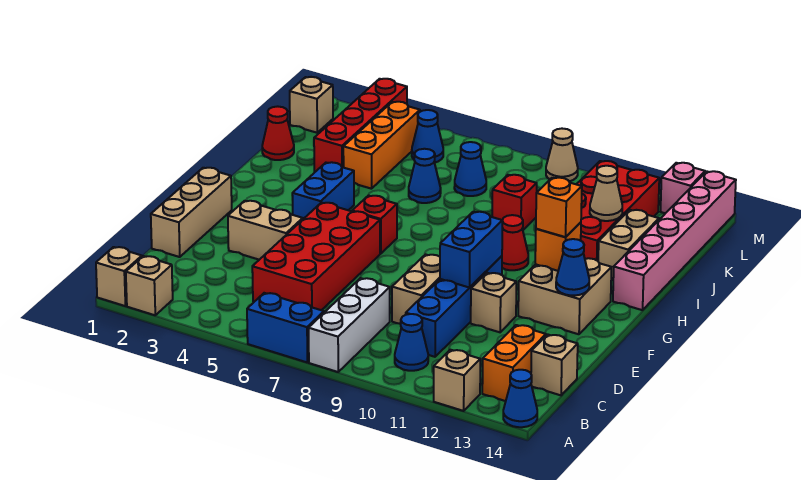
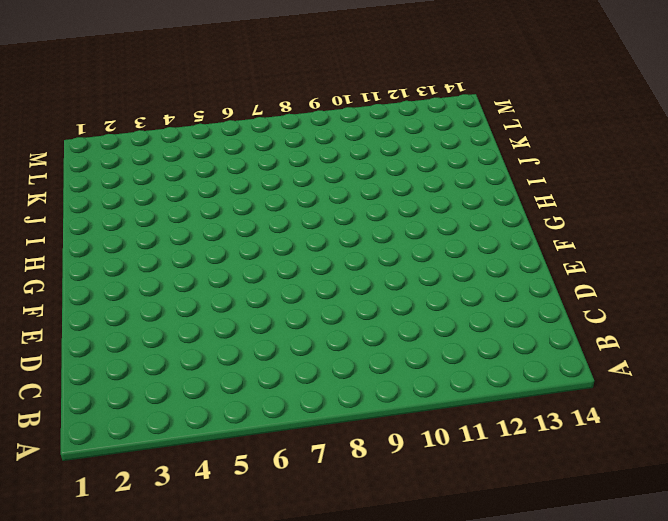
none -> tan 1x1 brick [96,247,142,306]
none -> tan 1x1 brick [126,256,173,315]
none -> blue 1x2 brick [247,293,324,362]
none -> white 1x3 brick [309,278,390,372]

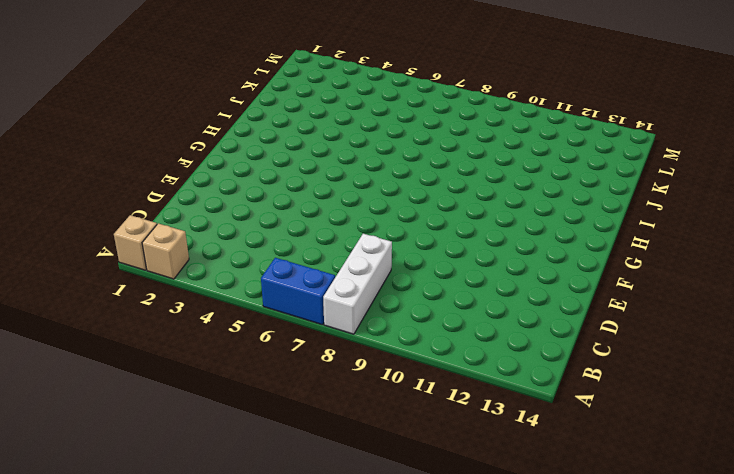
none -> tan 1x1 brick [434,350,480,411]
none -> blue 1x1 cone [503,370,537,427]
none -> blue 1x1 cone [395,314,428,371]
none -> orange 1x2 brick [482,325,546,401]

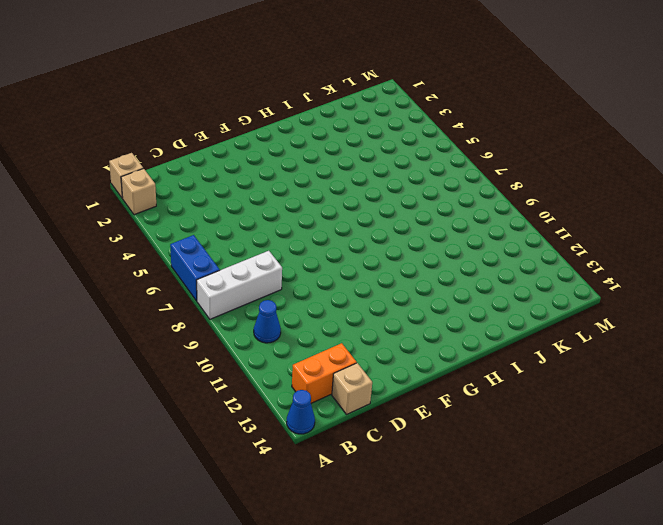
none -> tan 1x1 brick [434,350,480,411]
none -> red 2x4 brick [252,203,380,310]
none -> blue 1x4 brick [406,256,502,357]
none -> tan 1x3 brick [151,168,232,257]

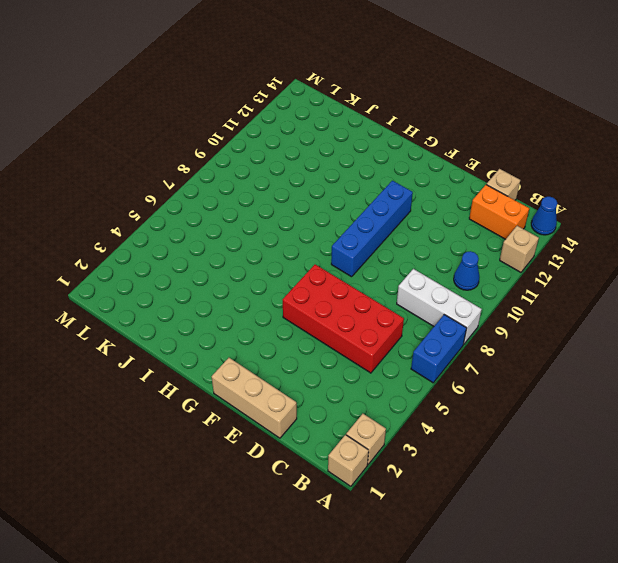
blue 1x4 brick [331,181,413,277] -> blue 1x4 brick turned to [406,256,502,357]
none -> tan 1x2 brick [392,254,440,324]
none -> tan 1x2 brick [228,201,303,260]
none -> tan 1x1 brick [471,273,516,332]
none -> tan 2x2 brick [518,258,611,334]

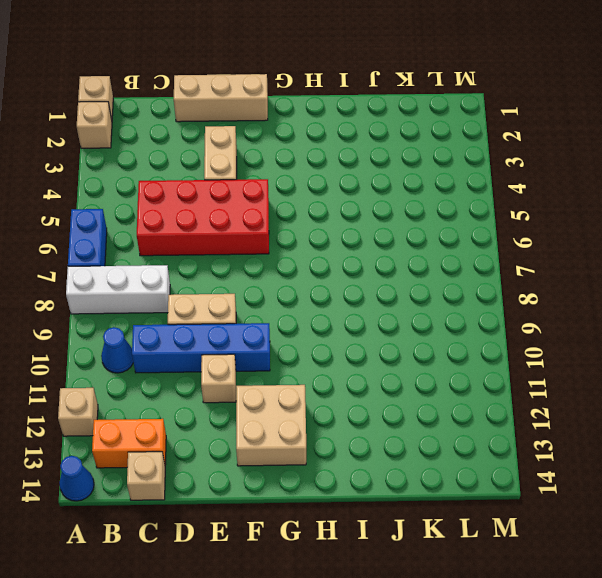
none -> blue 1x2 brick [292,162,354,219]
none -> red 1x1 brick [352,195,397,254]
none -> red 1x1 cone [502,215,528,270]
none -> pink 1x6 brick [613,171,736,310]

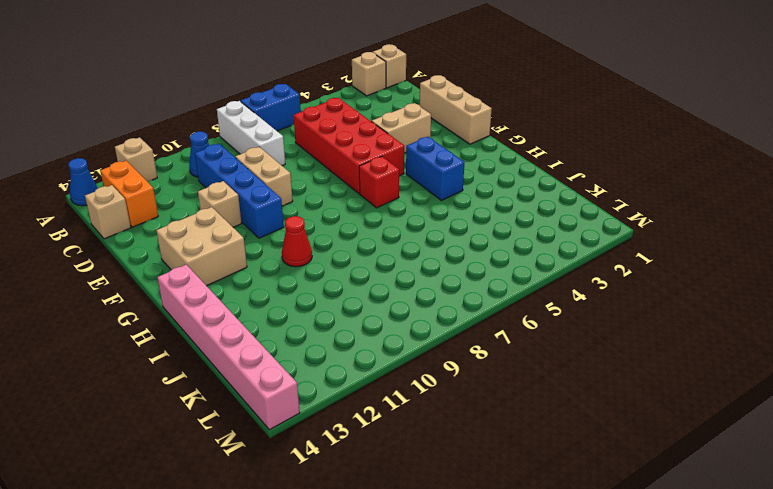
none -> red 2x4 brick [576,161,659,261]
none -> tan 1x2 brick [598,210,659,280]
none -> red 1x1 cone [262,106,294,160]
none -> red 1x4 brick [314,79,407,172]

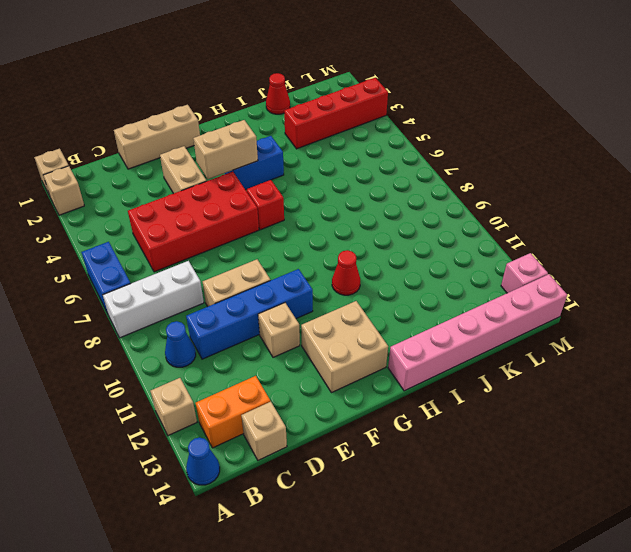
tan 1x2 brick [193,120,258,179] -> tan 1x2 brick moved to [598,210,659,280]
none -> red 2x4 brick [576,161,659,261]
none -> orange 1x3 brick [343,102,420,189]
none -> blue 1x1 cone [409,149,441,203]
none -> red 1x1 brick [492,175,537,230]

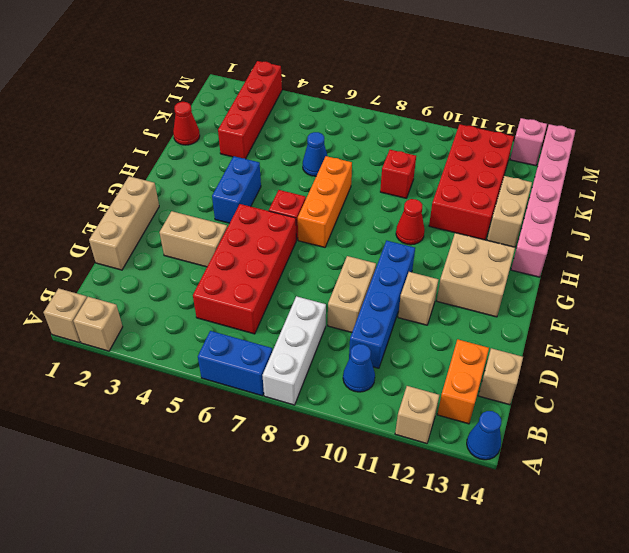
orange 1x3 brick [298,156,352,247] -> orange 1x3 brick moved to [343,102,420,189]
none -> blue 1x1 cone [454,142,486,196]
none -> tan 1x1 brick [290,77,333,133]
none -> blue 1x1 cone [412,110,443,163]
none -> tan 1x1 cone [546,129,578,181]

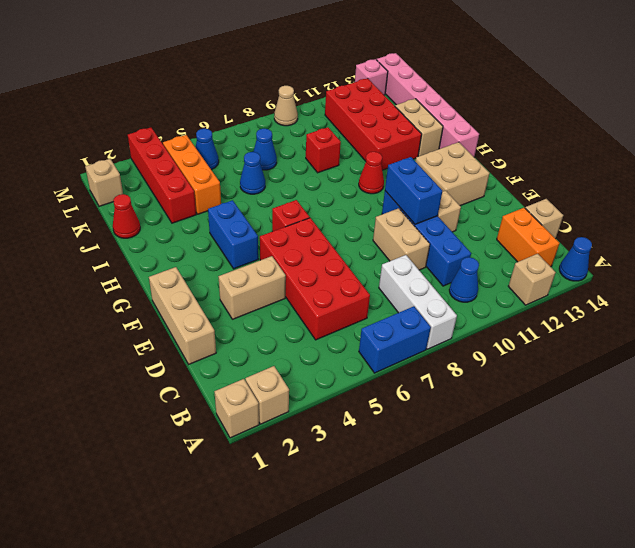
none -> blue 1x1 cone [556,239,589,296]
none -> orange 1x1 brick [535,222,581,271]
none -> tan 1x1 cone [590,166,622,221]
none -> orange 1x1 brick [536,178,582,237]

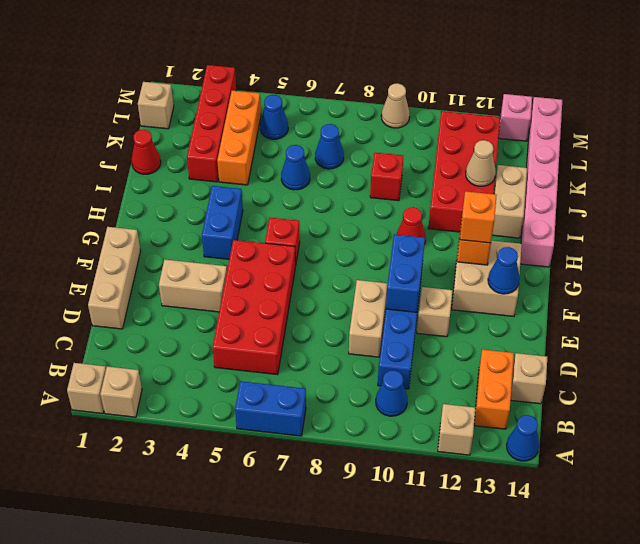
none -> white 1x3 brick [309,278,390,372]

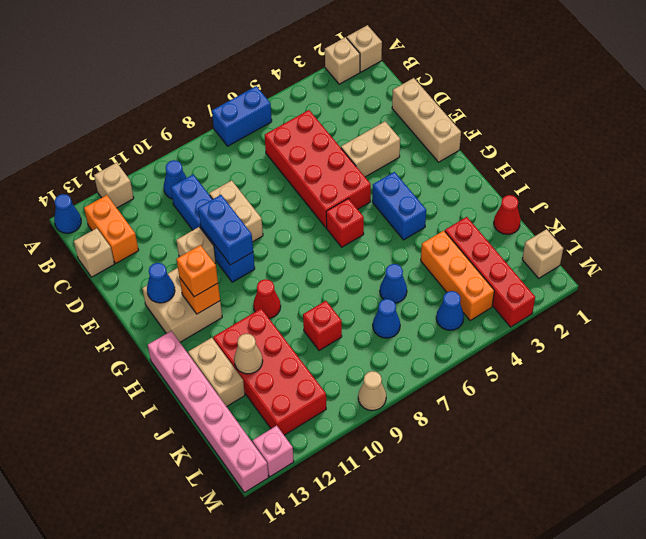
none -> white 1x3 brick [309,278,390,372]

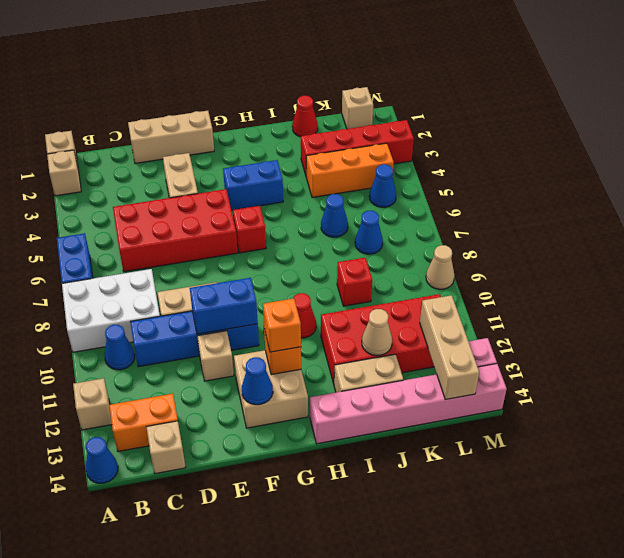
white 2x3 brick [62,269,160,352] -> white 1x3 brick [309,278,390,372]
tan 1x3 brick [420,295,479,400] -> none

